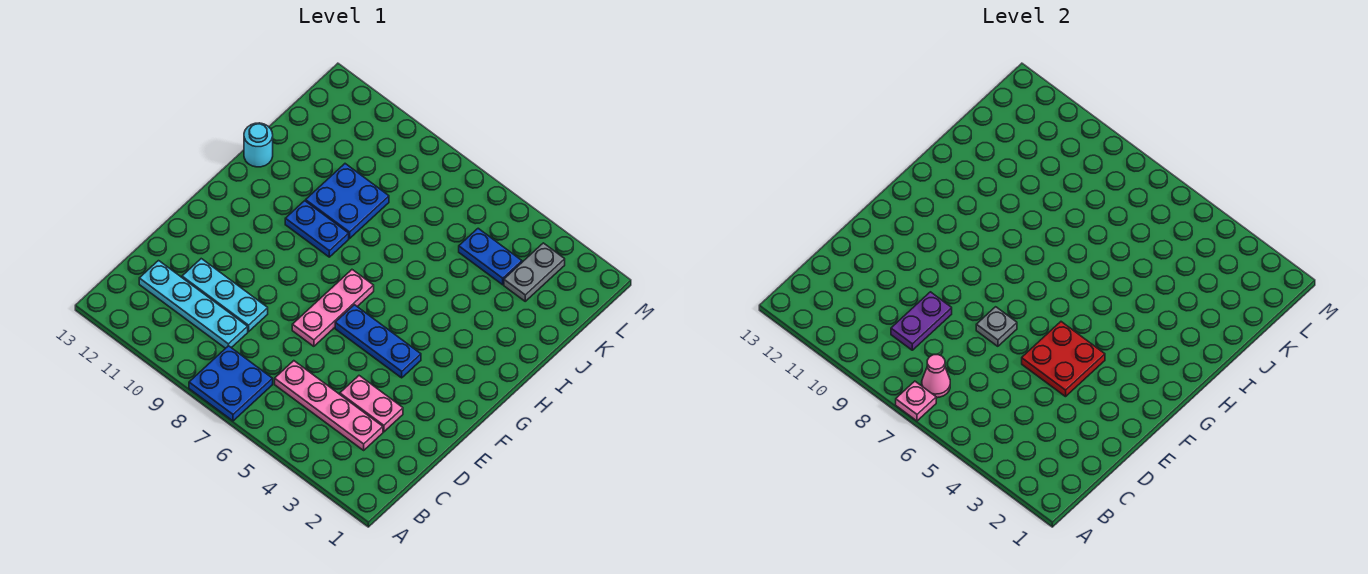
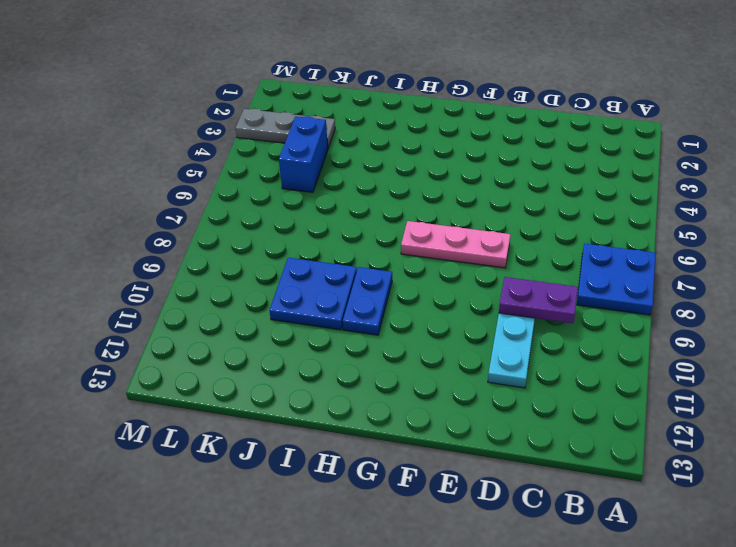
grey 1x3 plate [236,109,335,148] -> grey 1x2 plate [504,243,565,301]
blue 1x2 brick [279,116,328,192] -> blue 1x2 plate [459,228,522,285]
none -> pink 1x4 plate [275,361,383,450]
none -> cyan 1x4 plate [139,261,248,348]
none -> pink 1x2 plate [340,376,403,432]

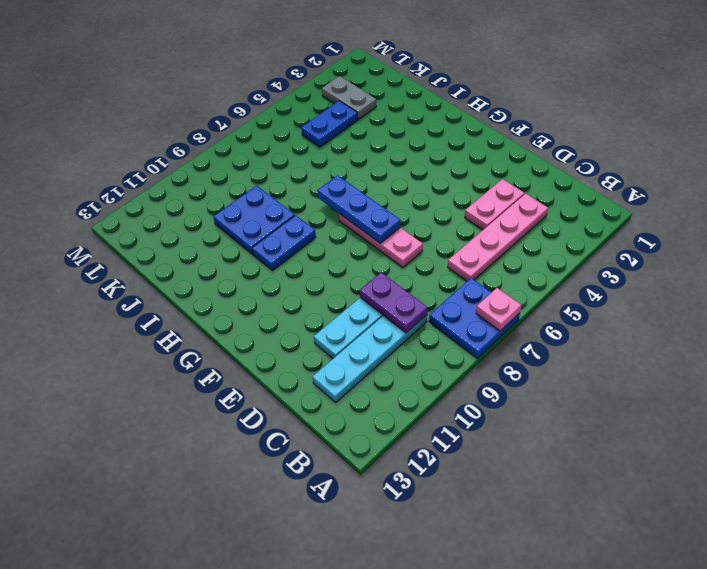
blue 1x3 plate [317,175,401,243] -> blue 1x3 plate turned to [335,305,421,378]
none -> cyan 1x1 round brick [244,123,273,167]
none -> pink 1x1 cone [922,355,950,398]
none -> red 2x2 plate [1022,322,1105,397]

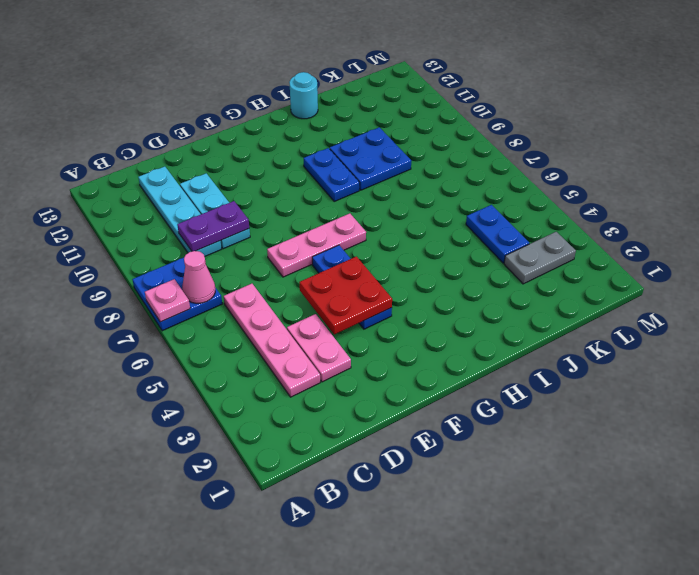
none -> grey 1x1 plate [976,307,1017,346]

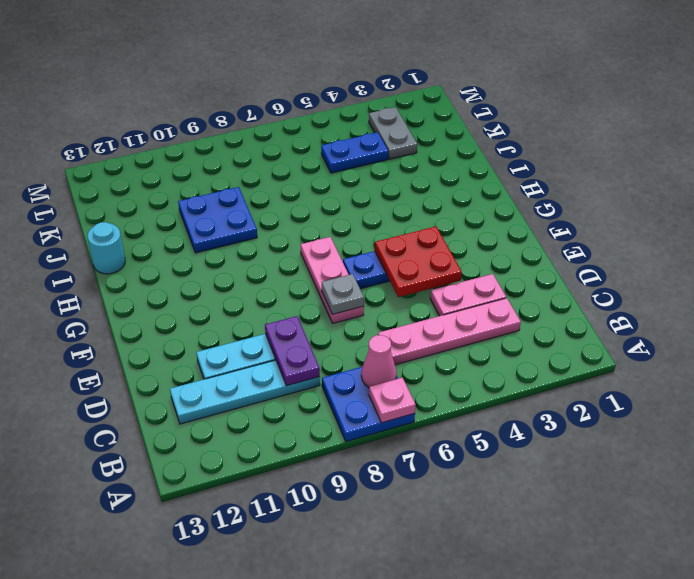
none -> blue 1x2 plate [285,201,349,257]

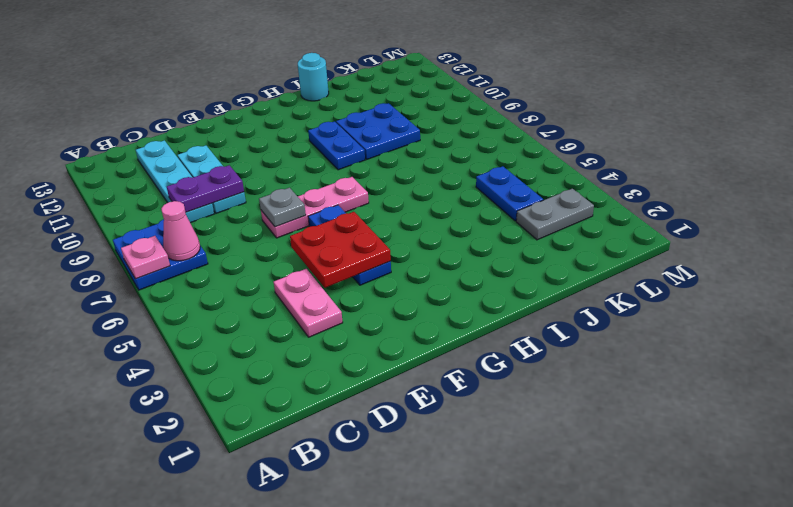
none -> pink 1x4 plate [275,361,383,450]

